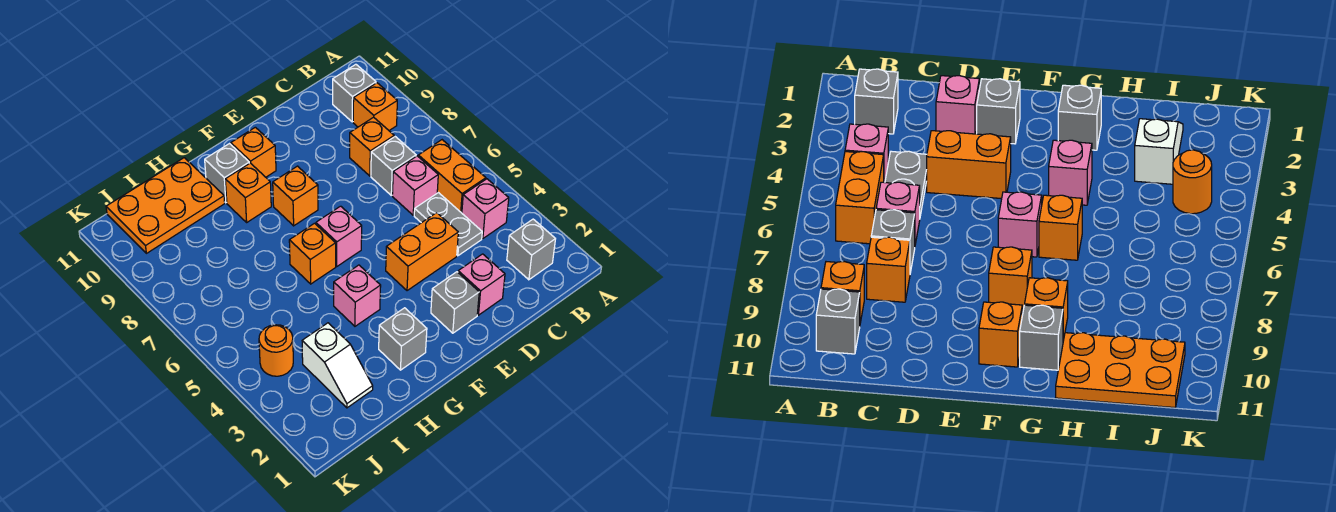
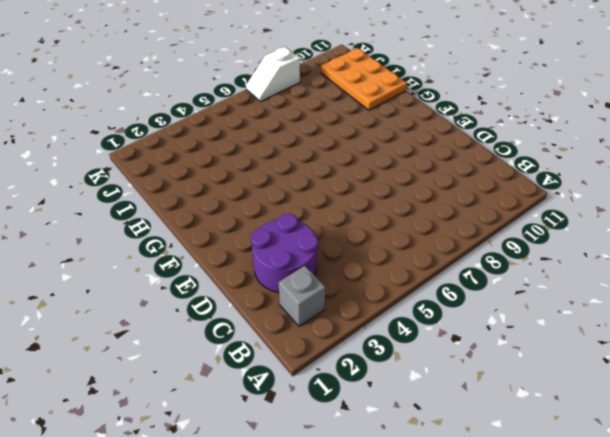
purple 2x2 round brick [251,214,318,292] -> pink 1x1 brick [458,254,505,315]
white 1x2 slope [246,47,300,101] -> white 1x2 slope moved to [302,323,373,408]
none -> pink 1x1 brick [462,179,509,239]
none -> orange 1x2 brick [418,140,486,213]
none -> orange 1x1 brick [353,83,397,130]

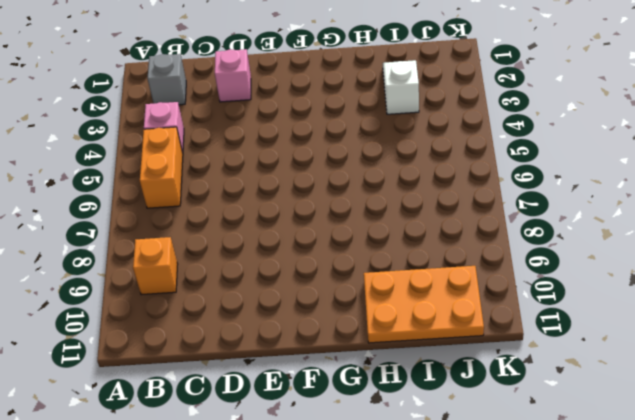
none -> grey 1x1 brick [333,64,376,122]
none -> grey 1x2 plate [414,193,482,256]
none -> pink 1x1 brick [392,156,438,215]

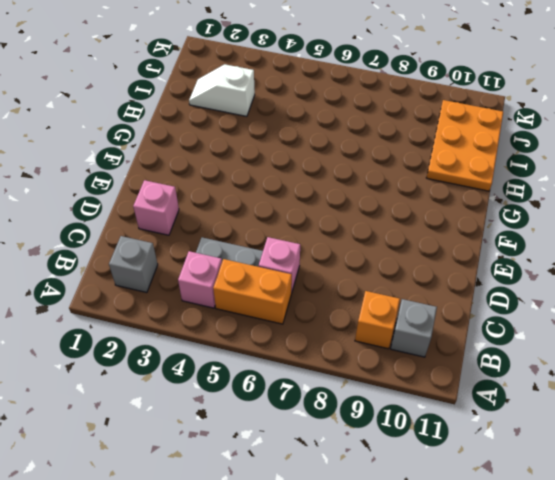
none -> grey 1x1 brick [371,137,416,195]
none -> orange 1x1 brick [350,117,394,176]
none -> orange 1x2 brick [386,213,458,291]

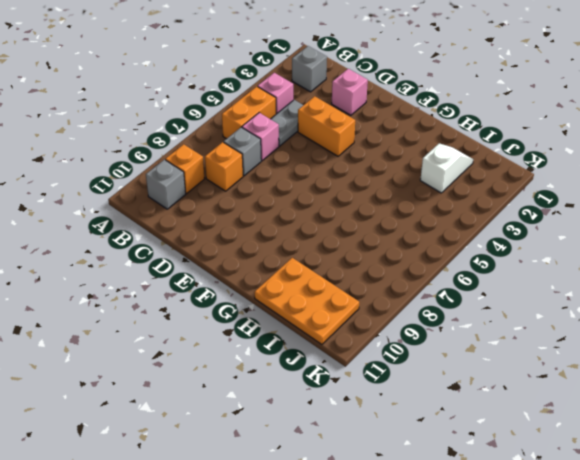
none -> grey 1x1 brick [431,272,479,333]
none -> pink 1x1 brick [316,206,362,266]
none -> orange 1x1 brick [273,166,318,226]

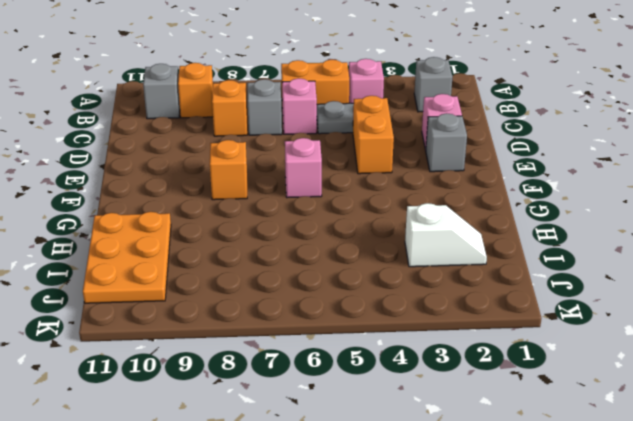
none -> orange 1x1 brick [231,127,276,177]
none -> grey 1x1 brick [379,308,427,370]
none -> pink 1x1 brick [334,265,381,326]

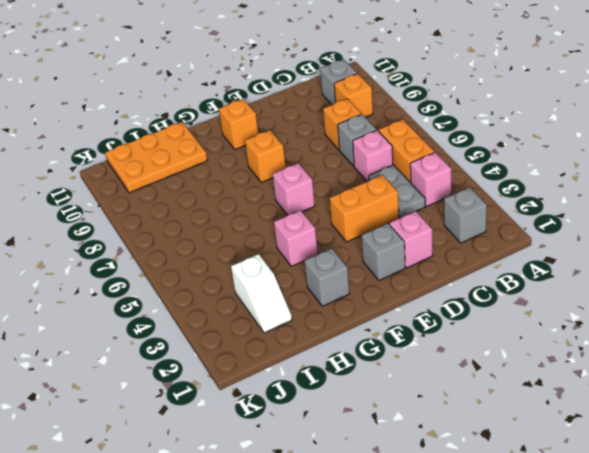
none -> orange 1x1 brick [289,223,336,284]
none -> orange 1x1 brick [225,163,271,222]
none -> grey 1x1 brick [205,144,249,203]

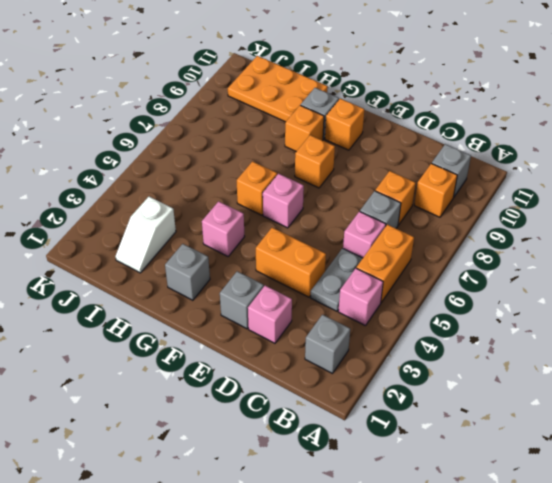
none -> orange 1x1 round brick [259,325,293,376]

